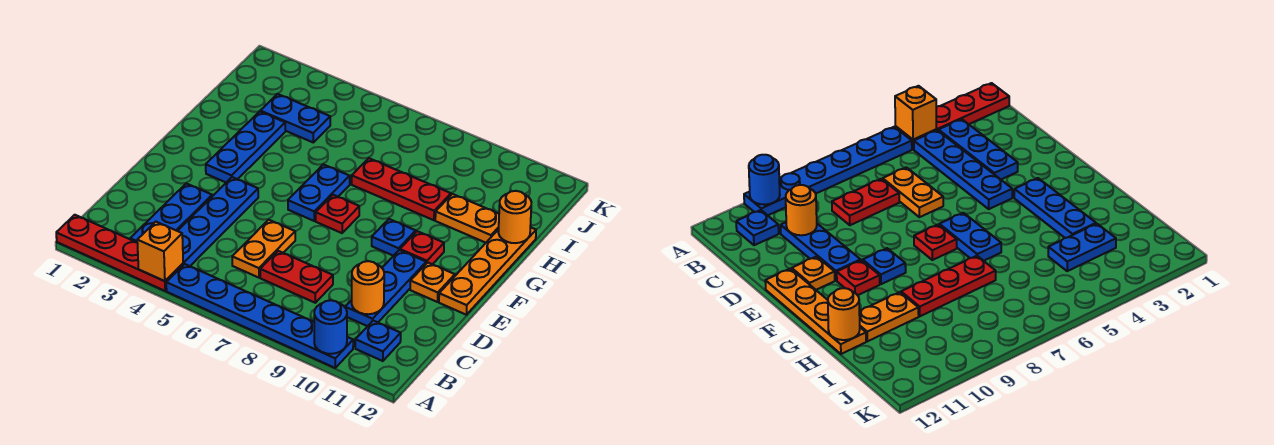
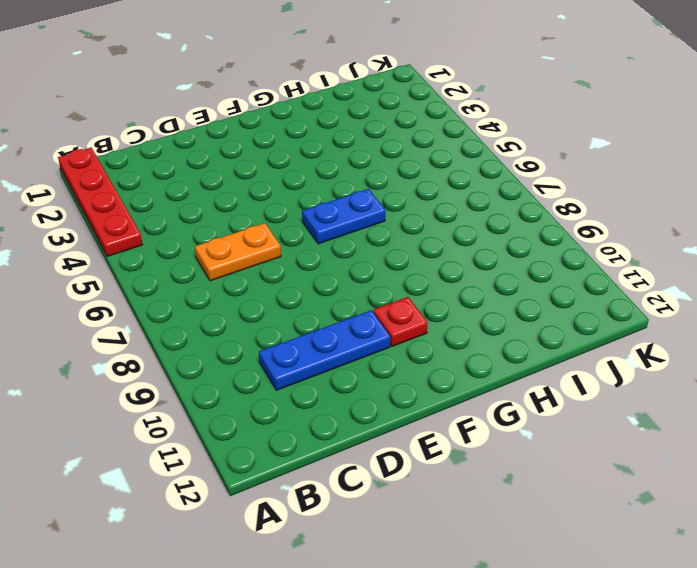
none -> blue 1x6 plate [166,264,353,368]
none -> blue 1x3 plate [130,183,212,242]
none -> blue 1x4 plate [178,177,258,266]

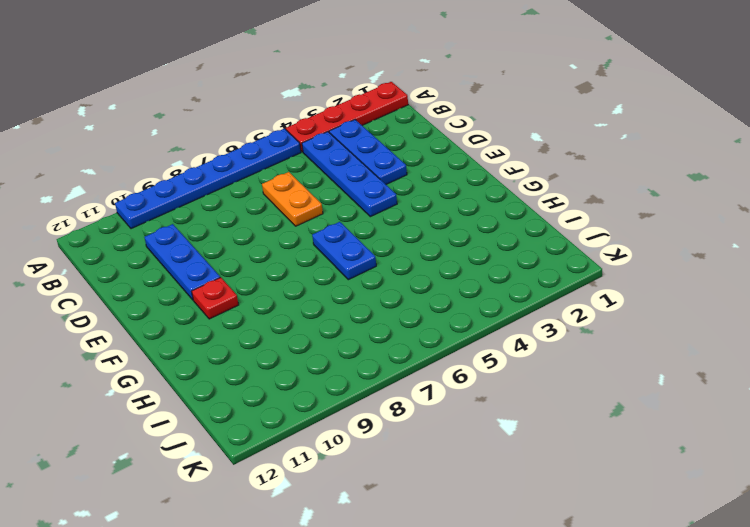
none -> blue 1x1 plate [355,321,401,361]
none -> red 1x2 plate [260,251,333,303]
none -> orange 1x1 plate [410,262,455,302]

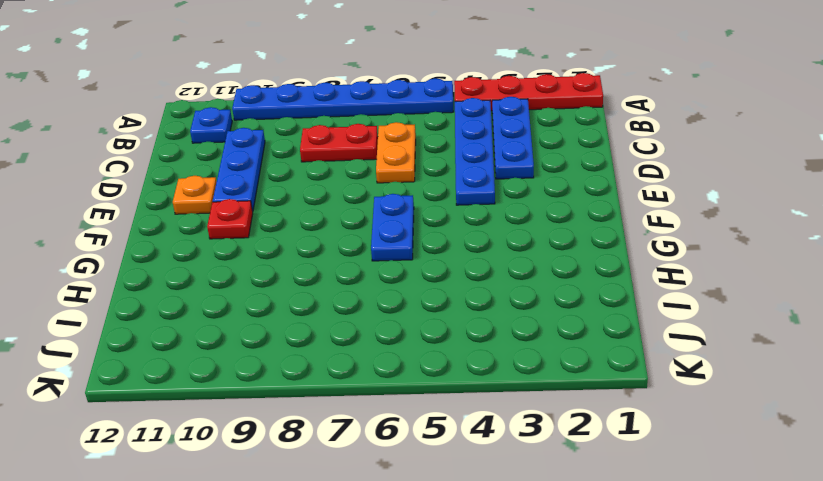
none -> orange 1x4 plate [439,227,536,315]
none -> blue 1x3 plate [206,111,285,182]
none -> red 1x1 plate [316,195,359,233]

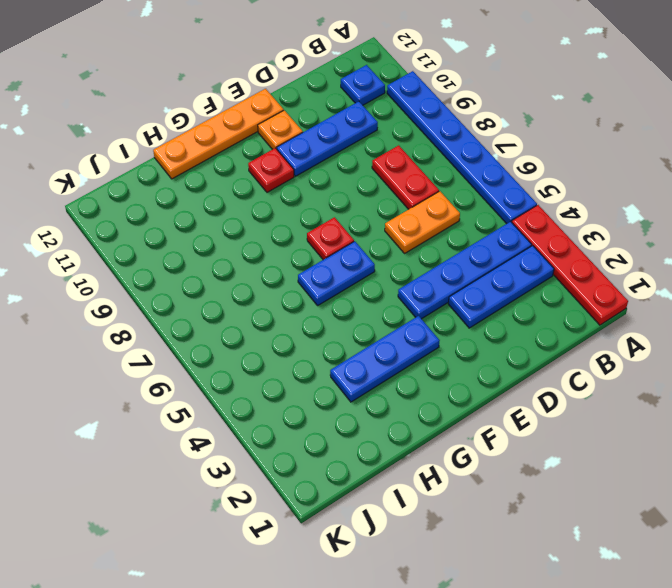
none -> blue 1x1 plate [372,219,416,256]
none -> red 1x3 plate [352,158,451,220]
none -> orange 1x2 plate [435,194,499,243]

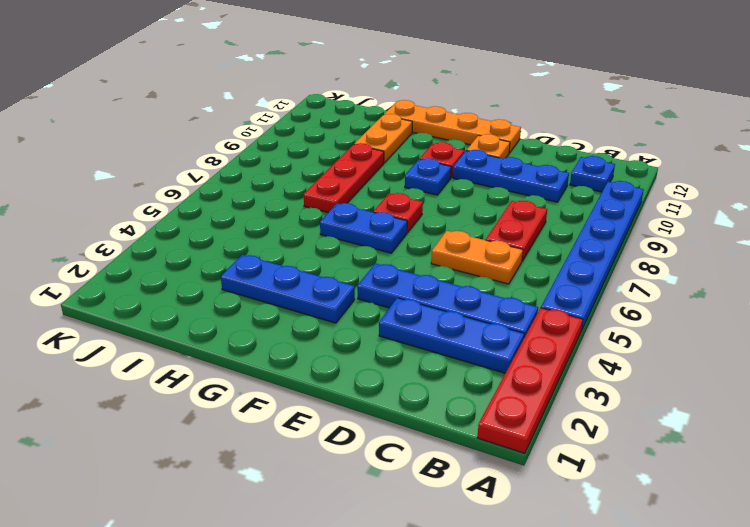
none -> blue 1x2 plate [260,94,330,142]
none -> orange 1x1 brick [137,222,183,281]
none -> blue 1x1 round brick [314,300,347,354]

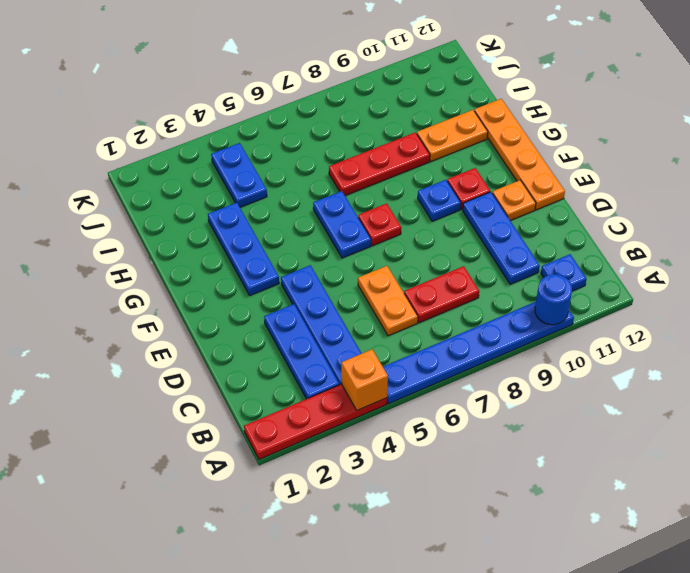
blue 1x2 plate [211,143,267,207] -> blue 1x2 plate turned to [260,94,330,142]
none -> orange 1x1 round brick [352,261,384,314]
none -> orange 1x1 round brick [498,191,531,243]

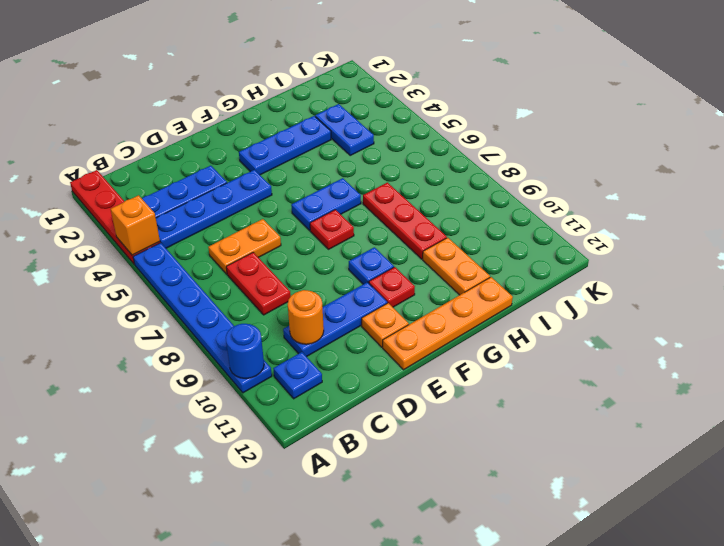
none -> orange 1x1 round brick [498,191,531,243]

